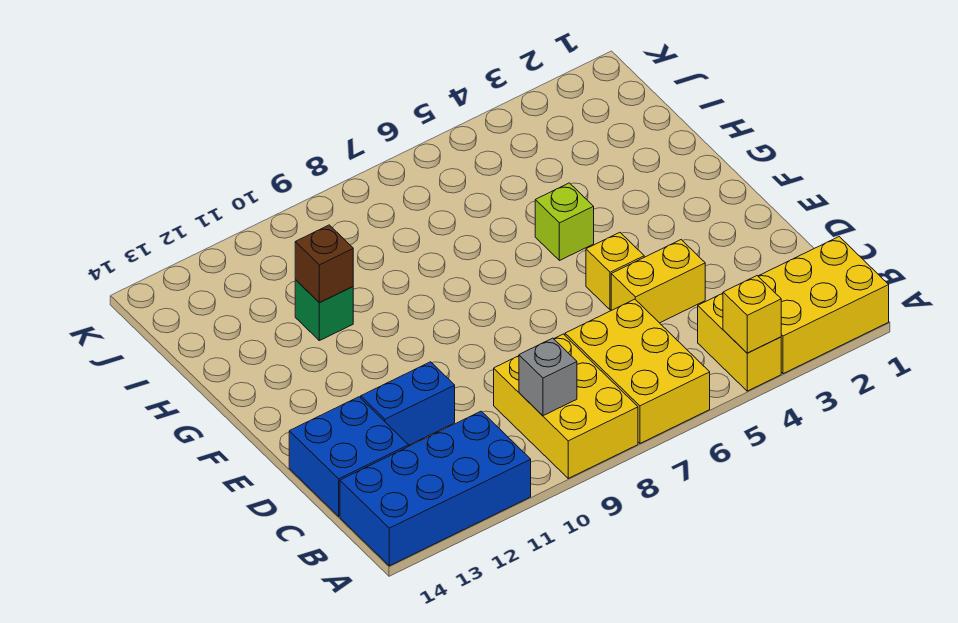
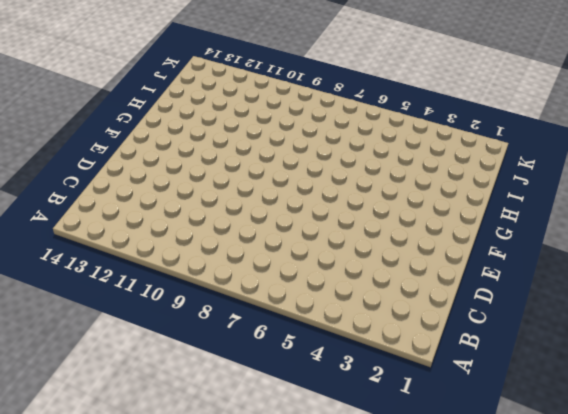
none -> yellow 2x3 brick [758,237,889,374]
none -> yellow 1x2 brick [698,293,781,391]
none -> yellow 2x3 brick [565,299,710,443]

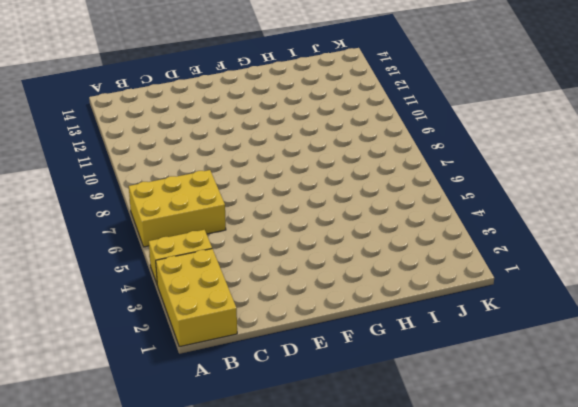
none -> yellow 2x3 brick [494,334,638,478]
none -> blue 2x4 brick [340,411,531,566]
none -> blue 2x2 brick [289,397,409,516]

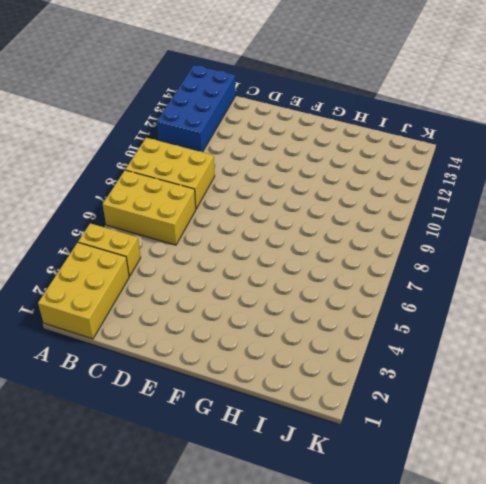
none -> blue 2x2 brick [289,397,409,516]
none -> yellow 1x2 brick [611,240,705,323]
none -> blue 1x2 brick [361,362,455,445]

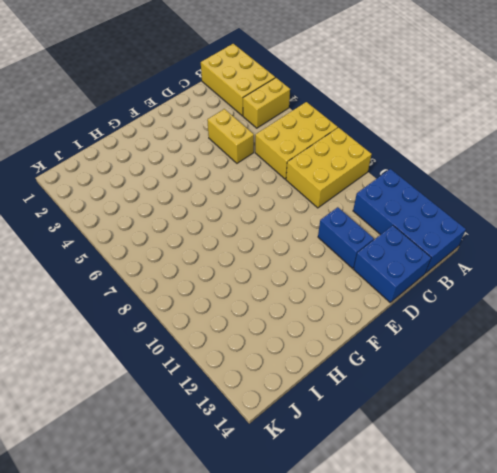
none -> yellow 1x1 brick [586,233,644,310]
none -> lime 1x1 brick [535,183,594,261]
none -> green 1x1 brick [295,280,353,341]

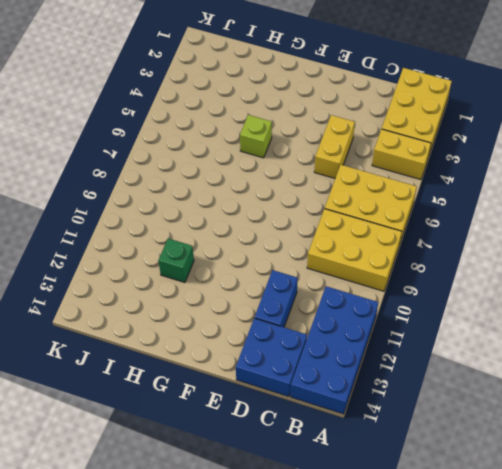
none -> yellow 1x1 brick [586,233,644,310]
none -> yellow 1x1 brick [723,276,781,353]
none -> grey 1x1 brick [519,338,577,416]

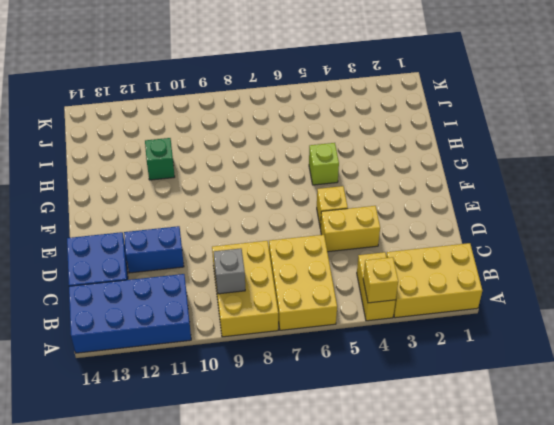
none -> brown 1x1 brick [295,225,353,303]

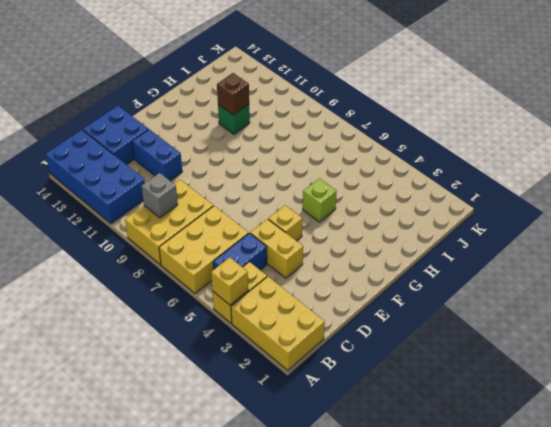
blue 1x2 brick [213,233,267,270] -> none

